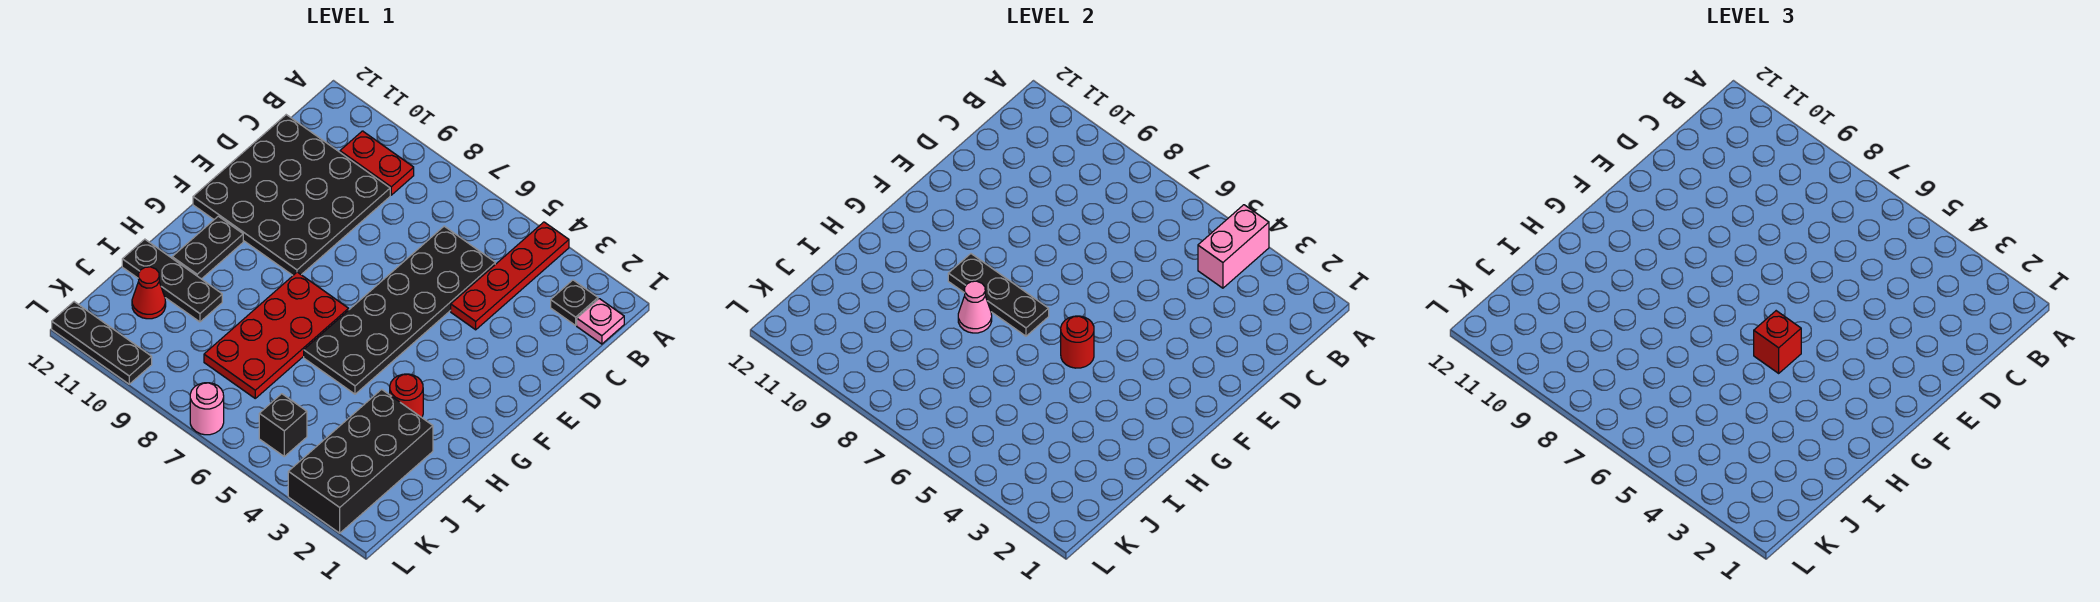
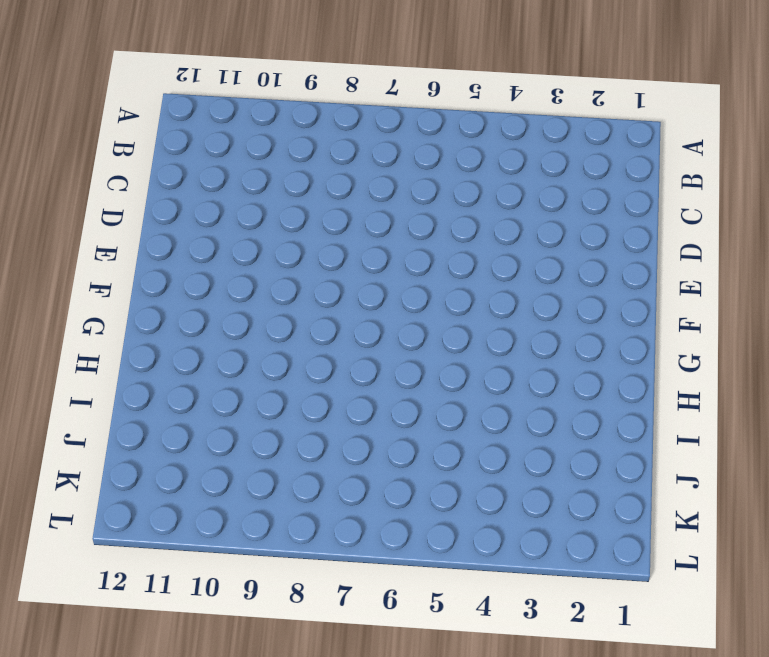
none -> red 1x4 plate [451,222,569,330]
none -> pink 1x1 plate [577,299,624,344]
none -> black 1x1 plate [551,280,598,325]

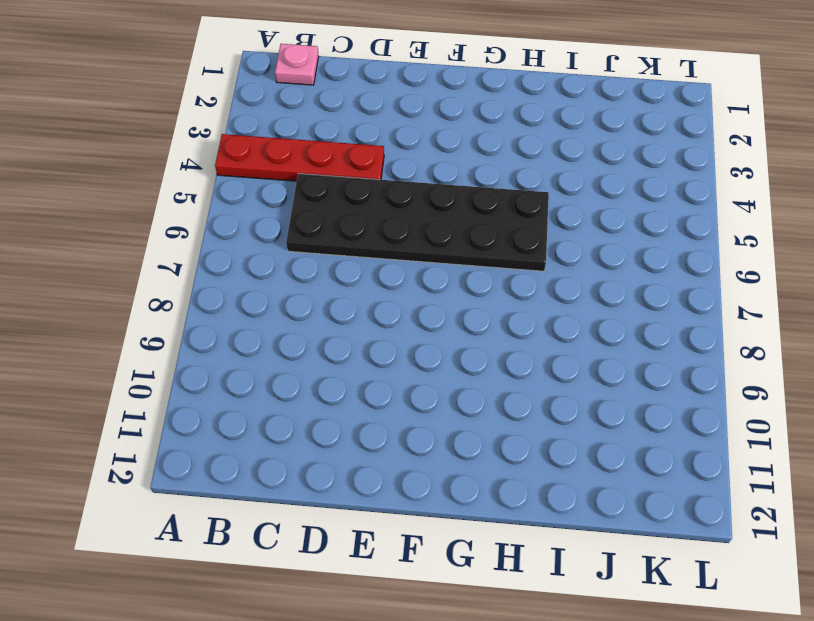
none -> black 1x1 plate [551,280,598,325]
none -> red 1x2 plate [340,131,414,195]
none -> black 4x4 plate [193,115,390,275]

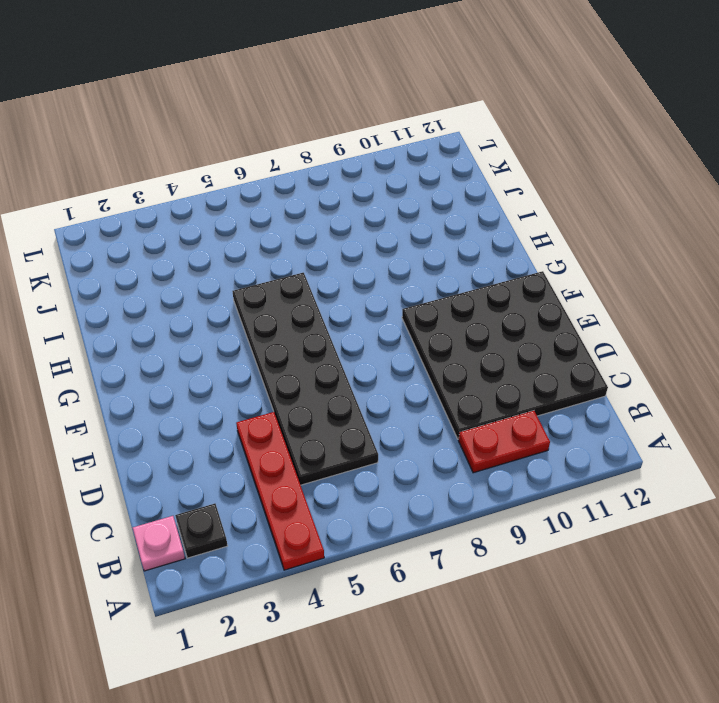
none -> red 2x4 plate [204,272,349,398]
none -> black 1x2 plate [172,216,243,279]
none -> red 1x1 round brick [390,374,423,417]

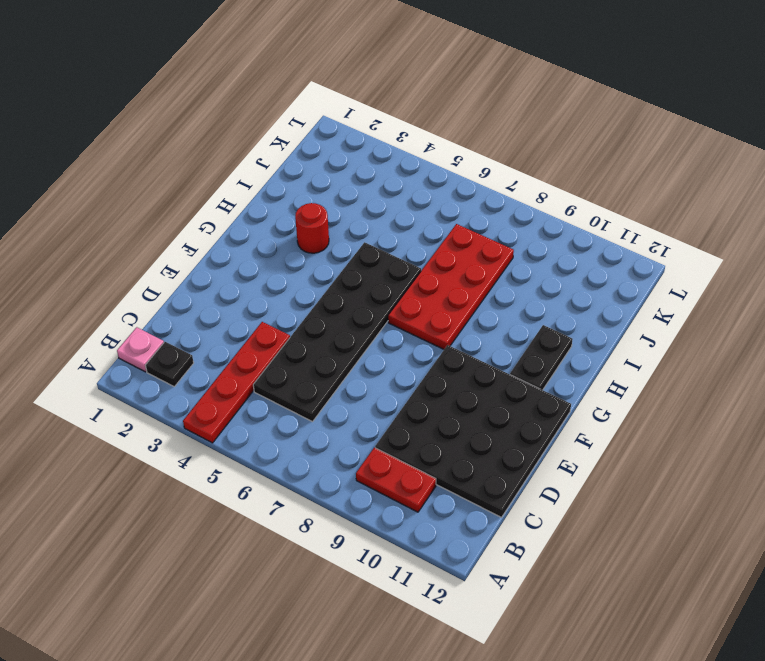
none -> black 2x4 brick [288,389,433,533]
none -> black 1x3 plate [122,239,222,322]
none -> red 1x1 cone [132,267,166,319]

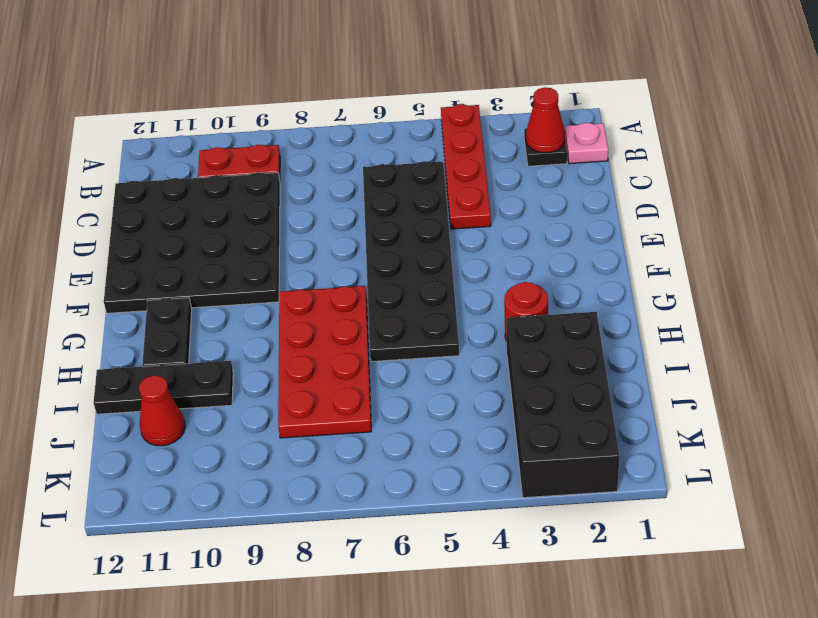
red 1x1 cone [526,87,565,153] -> none
none -> black 1x1 brick [259,394,307,456]
none -> pink 1x1 round brick [190,383,224,435]
none -> black 1x3 plate [52,302,152,384]

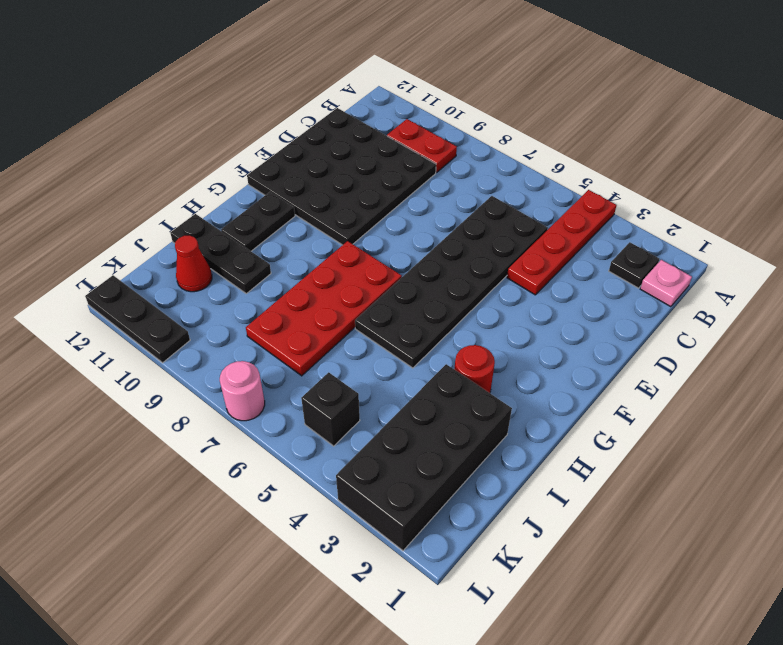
none -> pink 1x2 brick [1198,205,1269,288]
none -> red 1x1 round brick [1061,316,1094,368]
none -> black 1x3 plate [948,254,1049,336]

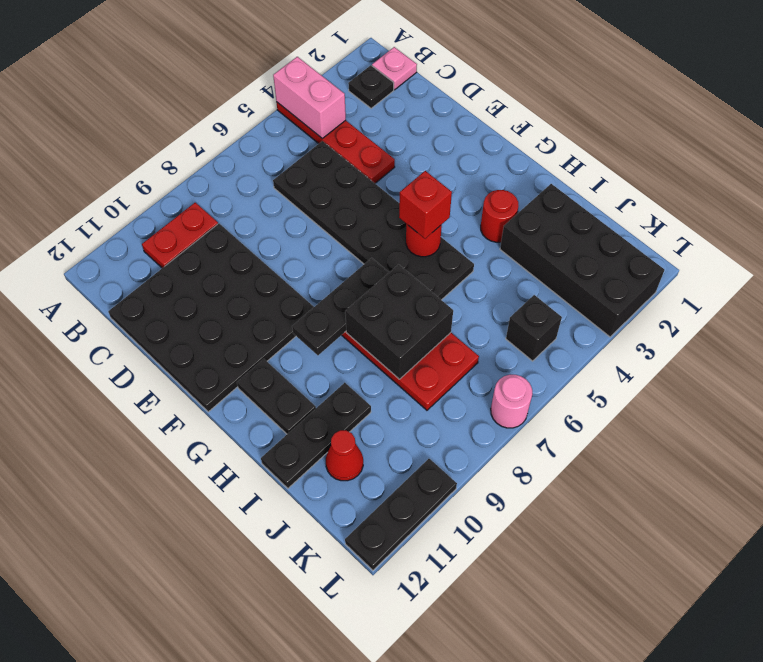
black 2x2 brick [345,265,453,379] -> pink 1x1 cone [958,281,992,333]

